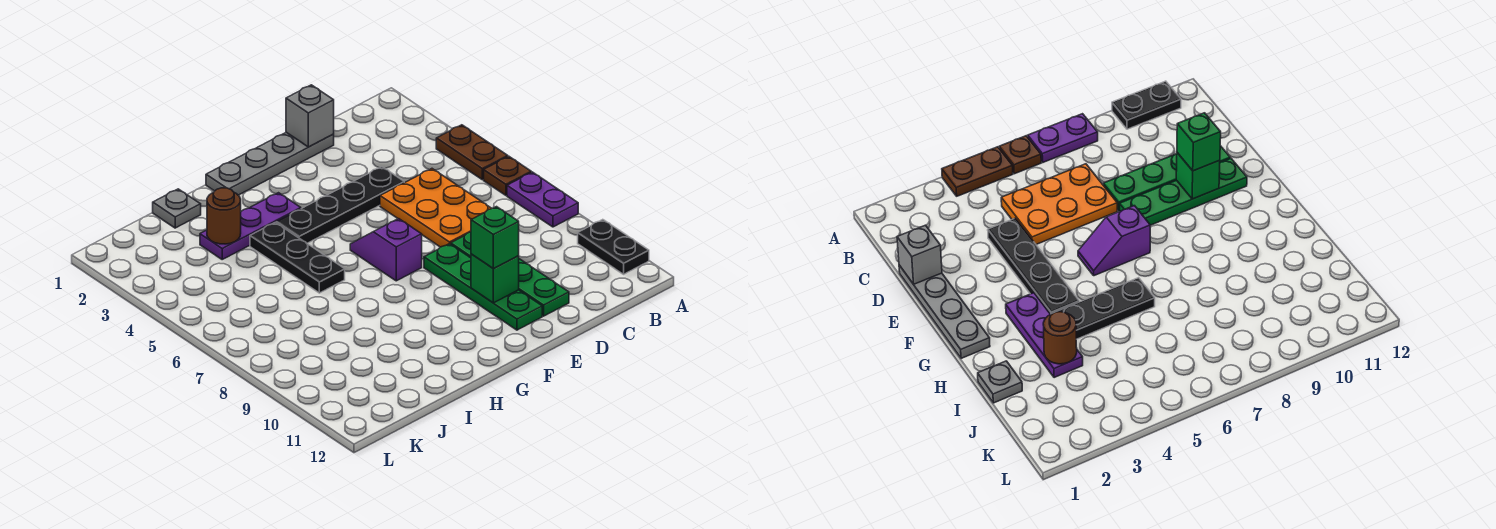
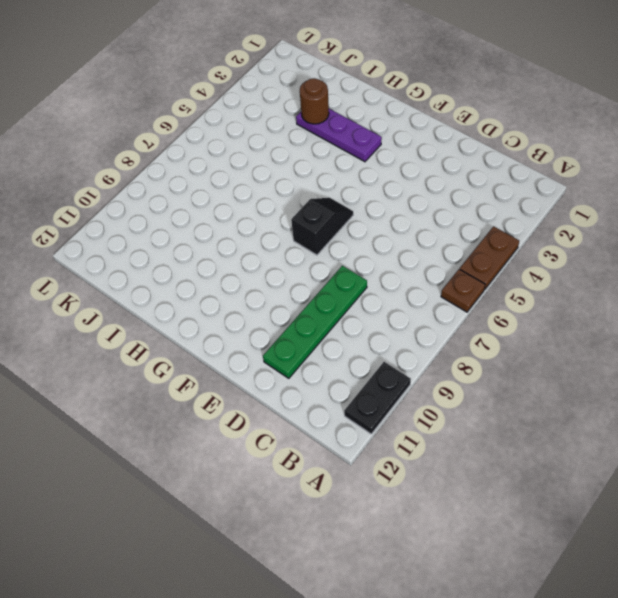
black 1x2 slope [291,198,353,255] -> purple 1x2 slope [350,219,422,281]
none -> purple 1x2 plate [507,172,578,227]
none -> orange 2x3 plate [380,169,492,247]
none -> grey 1x4 plate [206,132,334,195]

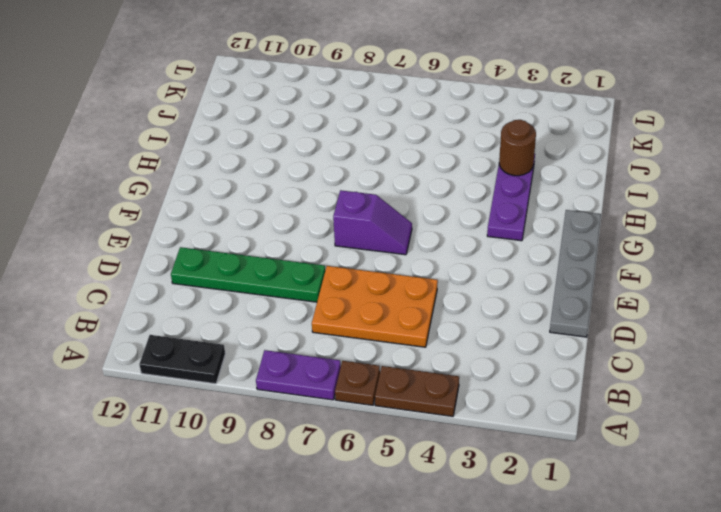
none -> black 1x4 plate [277,167,404,243]
none -> green 1x4 plate [424,244,542,330]
none -> black 1x3 plate [250,222,345,293]

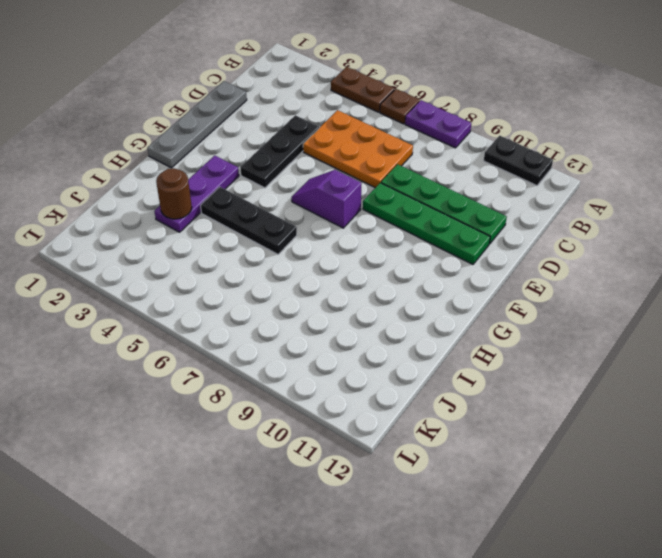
black 1x3 plate [240,115,319,188] -> black 1x4 plate [277,167,404,243]
none -> grey 1x1 plate [153,189,201,228]
none -> grey 1x1 brick [286,85,334,147]
none -> green 1x1 brick [471,254,519,303]

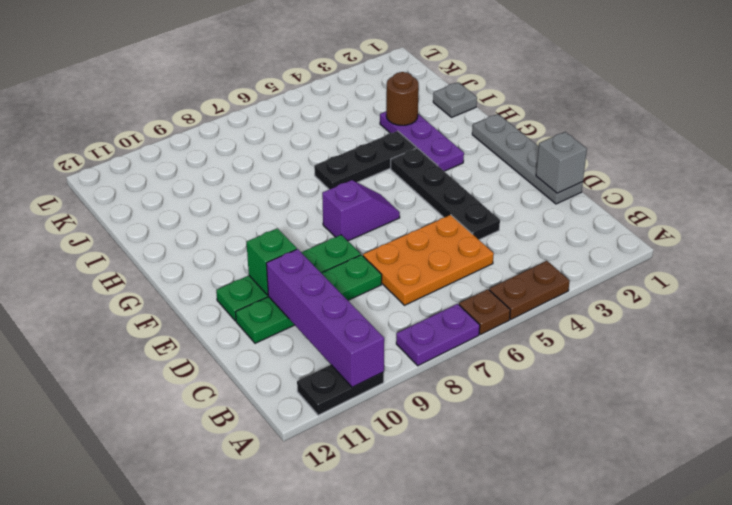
purple 1x4 brick [266,249,384,387] -> none
none -> green 1x1 brick [471,207,519,269]

